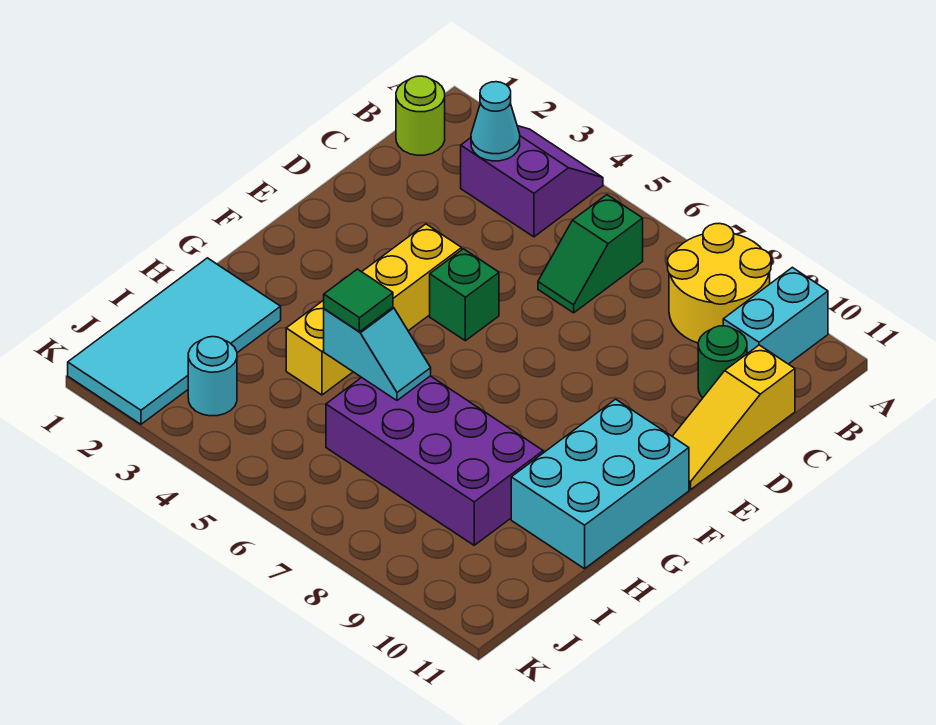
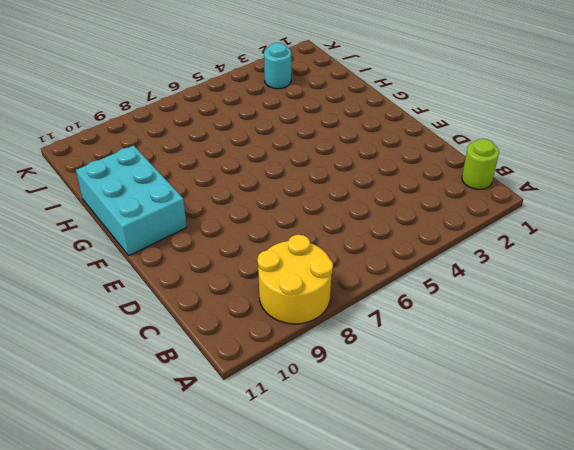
none -> purple 2x2 slope [461,126,603,237]
none -> cyan 1x2 brick [723,267,828,364]
none -> green 1x2 slope [538,195,643,313]

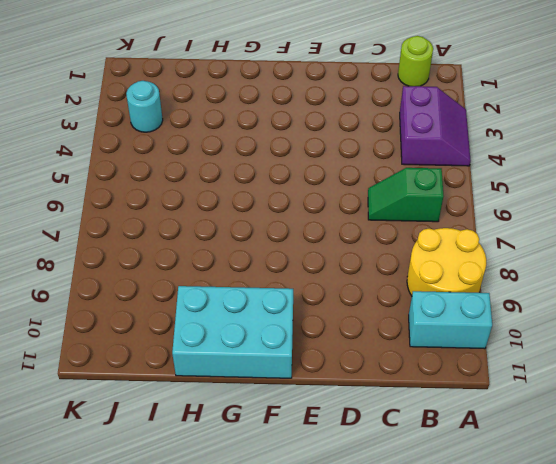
none -> green 1x1 round brick [698,326,747,397]
none -> yellow 1x3 slope [672,345,795,490]
none -> yellow 1x4 brick [286,224,462,395]

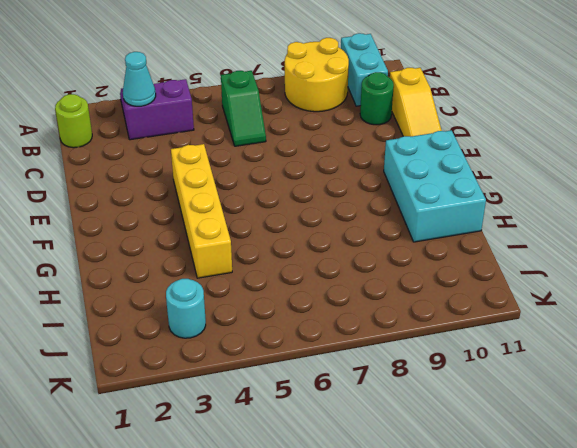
none -> green 1x1 brick [430,249,499,341]
none -> cyan 2x4 tile [68,258,281,424]
none -> purple 2x4 brick [326,376,543,545]

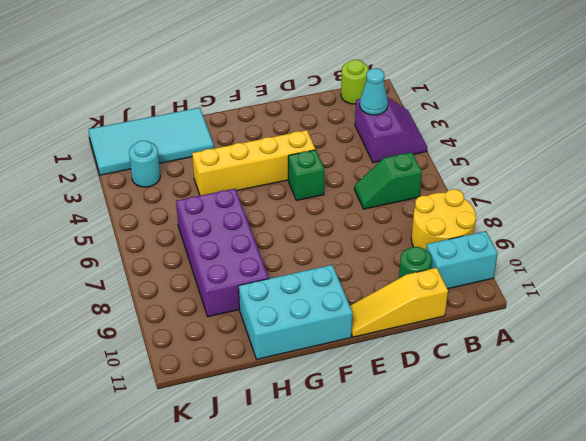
none -> cyan 1x2 slope [324,307,431,400]
none -> green 1x1 tile [324,269,393,332]

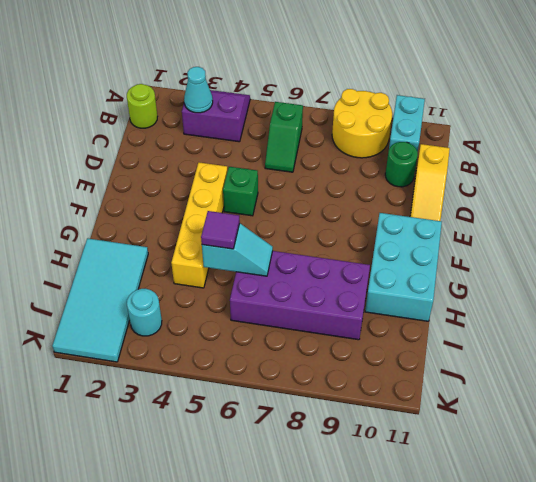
purple 1x1 tile [201,211,240,249] -> green 1x1 tile [324,269,393,332]

